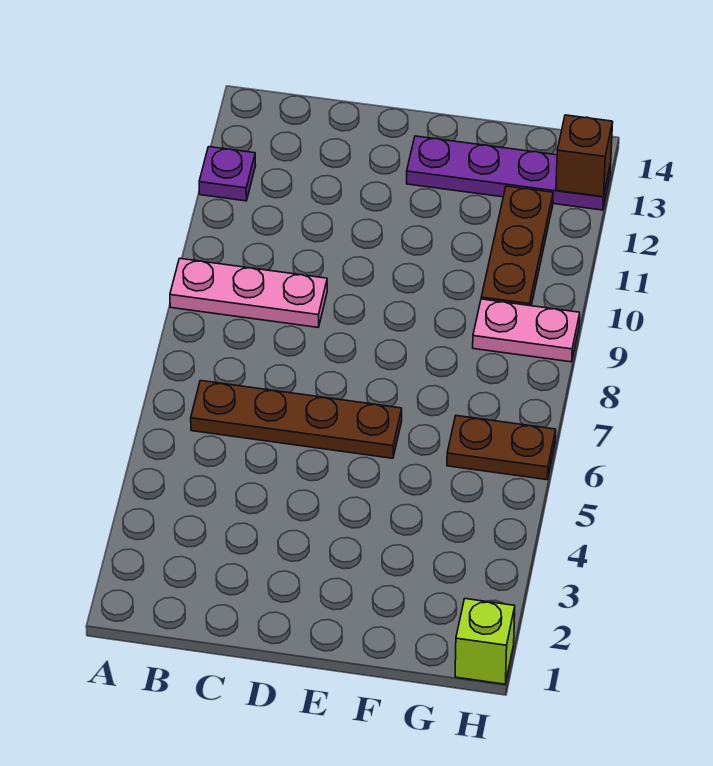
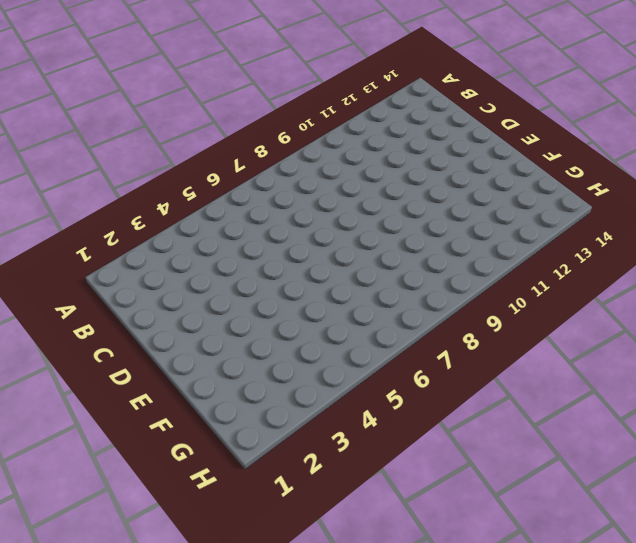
none -> pink 1x3 plate [170,258,327,327]
none -> purple 1x1 plate [199,147,256,201]

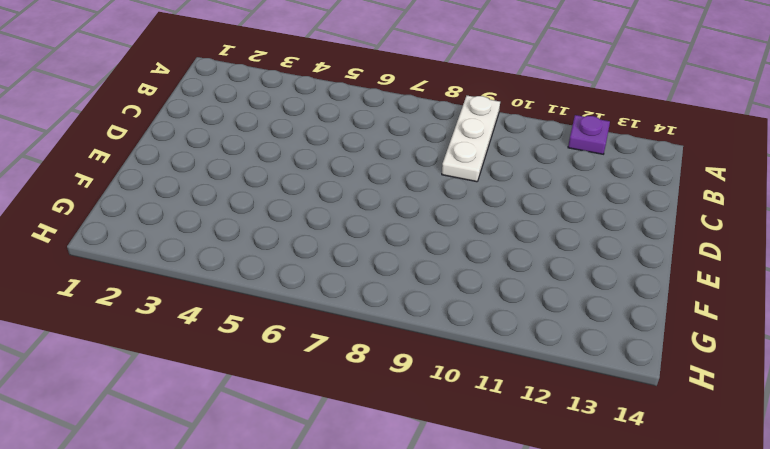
white 1x3 plate [442,96,500,182] -> pink 1x3 plate [170,258,327,327]
none -> brown 1x4 plate [191,381,402,458]
none -> purple 1x4 plate [407,136,611,210]

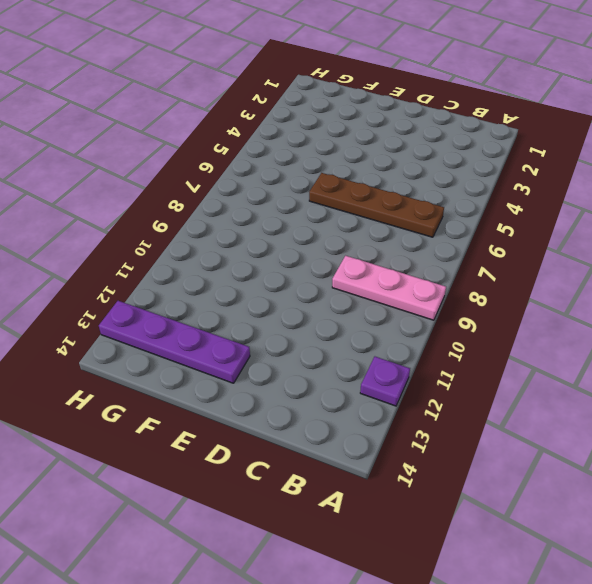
none -> brown 1x2 plate [447,416,556,480]
none -> pink 1x2 plate [473,299,580,362]

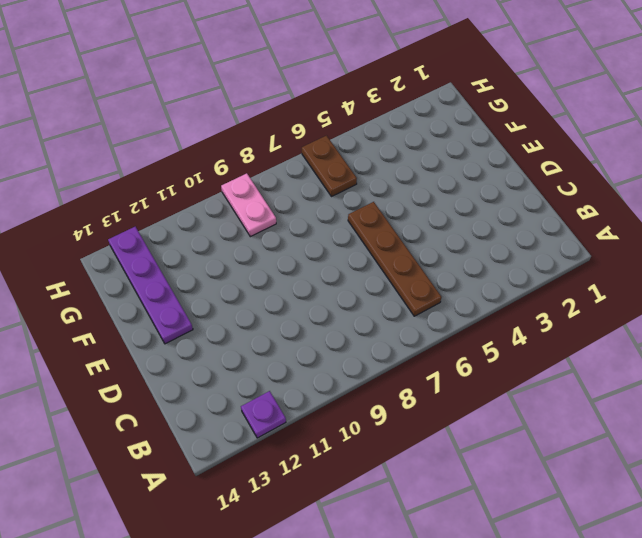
none -> pink 1x3 plate [170,258,327,327]
none -> brown 1x3 plate [481,186,553,306]

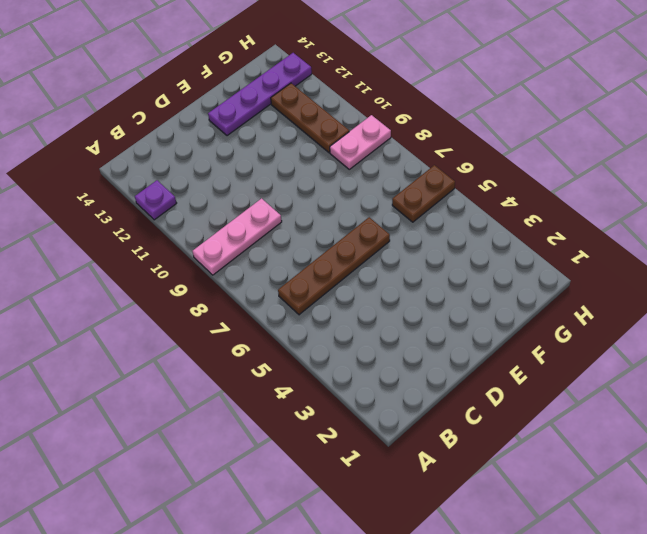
none -> lime 1x1 brick [455,599,515,684]
none -> brown 1x1 brick [556,115,613,197]

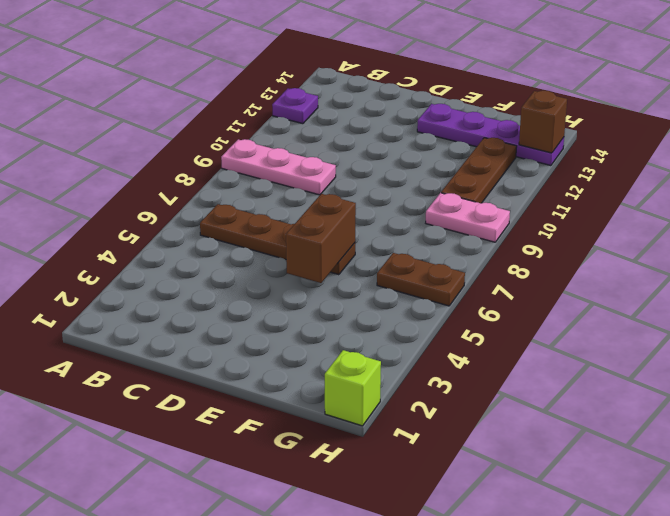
brown 1x2 brick [286,194,356,283] -> none

